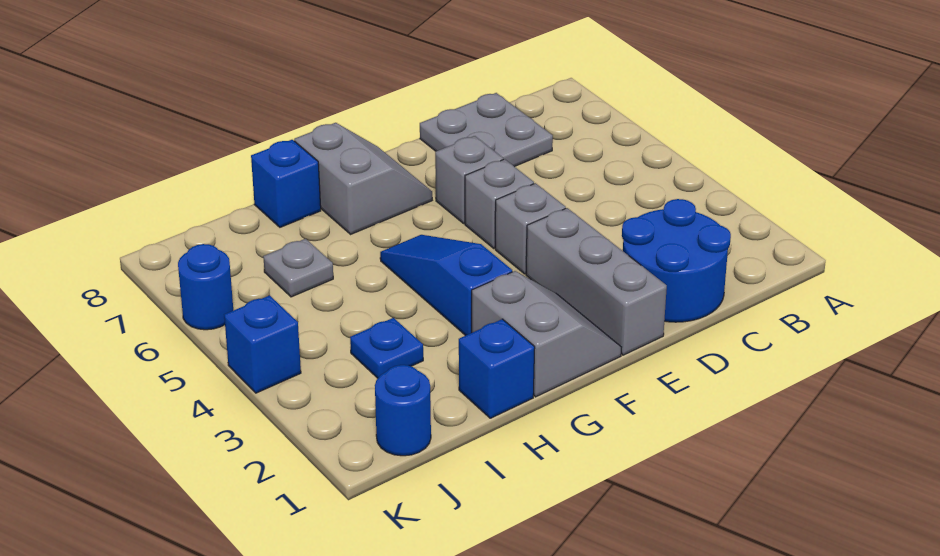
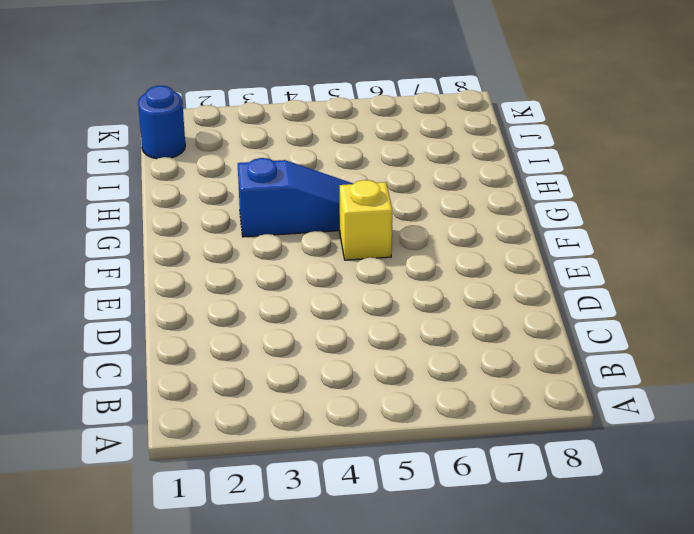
yellow 1x1 brick [340,180,392,260] -> none
none -> blue 2x2 round brick [622,199,731,322]
none -> grey 2x2 plate [420,93,553,167]
none -> grey 1x3 brick [526,208,667,355]

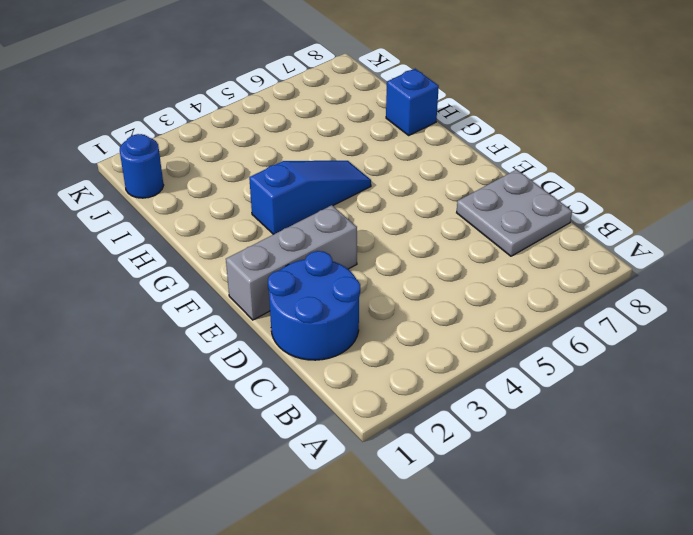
none -> grey 1x1 brick [495,183,566,274]
none -> grey 1x1 brick [465,159,534,248]
none -> grey 1x1 brick [435,136,503,224]

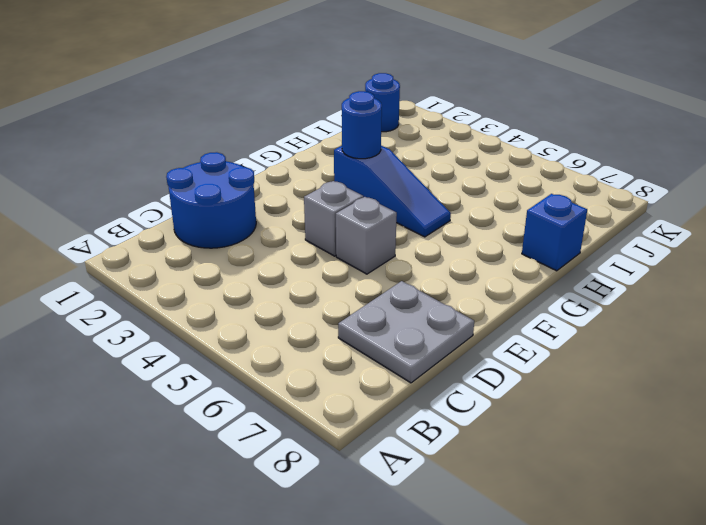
blue 1x1 round brick [342,91,382,159] -> blue 1x1 round brick moved to [178,244,233,330]
none -> grey 1x3 brick [526,208,667,355]
none -> grey 1x1 brick [435,136,503,224]
none -> grey 2x2 slope [472,271,621,397]

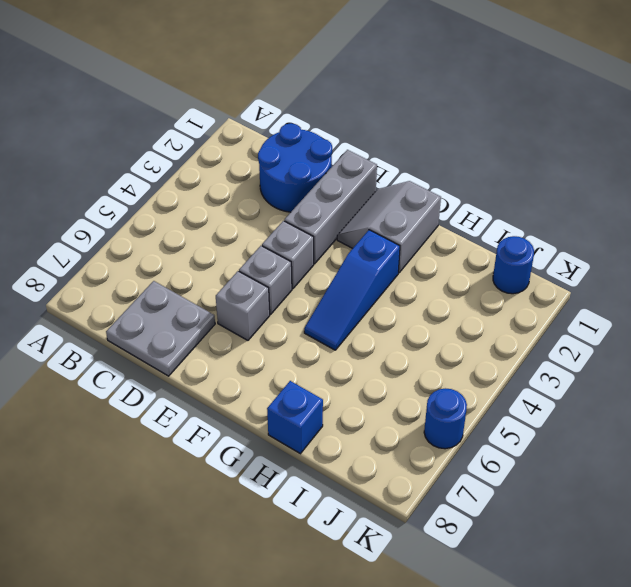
none -> grey 2x2 slope [294,123,432,234]
none -> blue 1x1 brick [459,319,535,418]
none -> blue 1x1 plate [350,318,423,378]

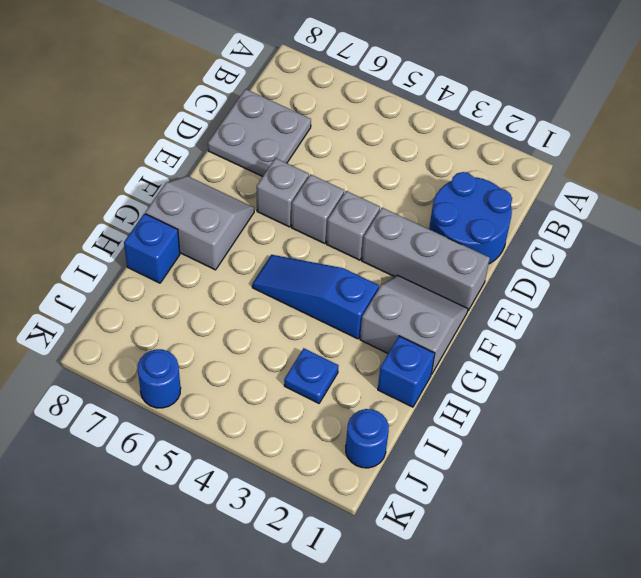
none -> grey 1x1 plate [263,239,333,297]
none -> blue 1x1 brick [224,295,301,393]

